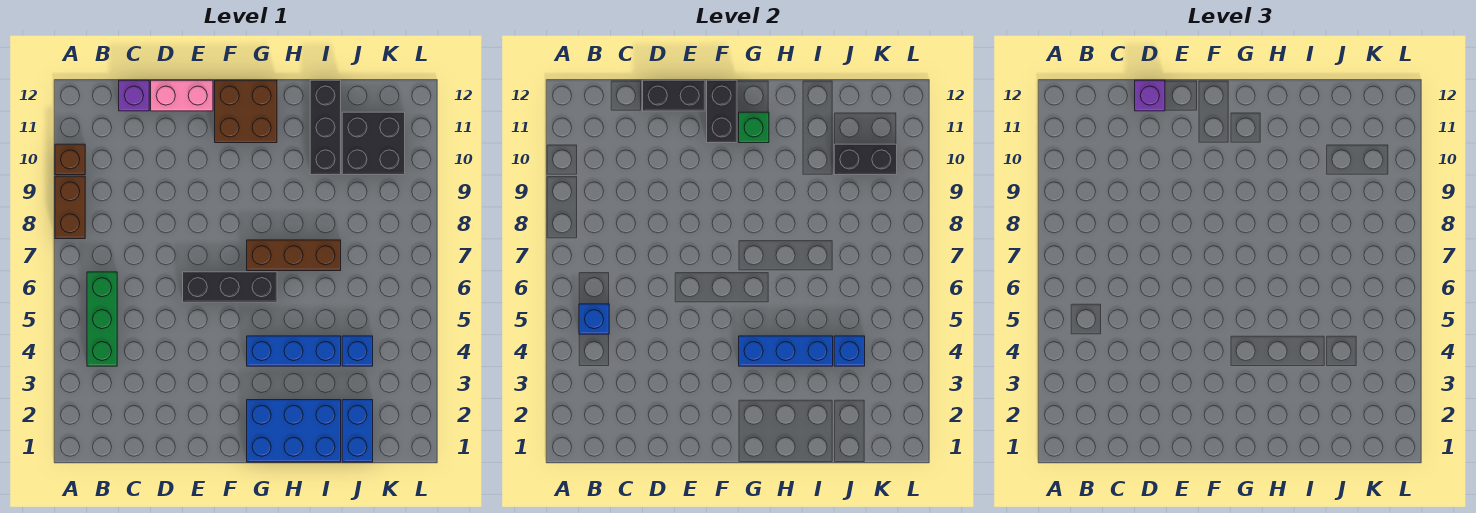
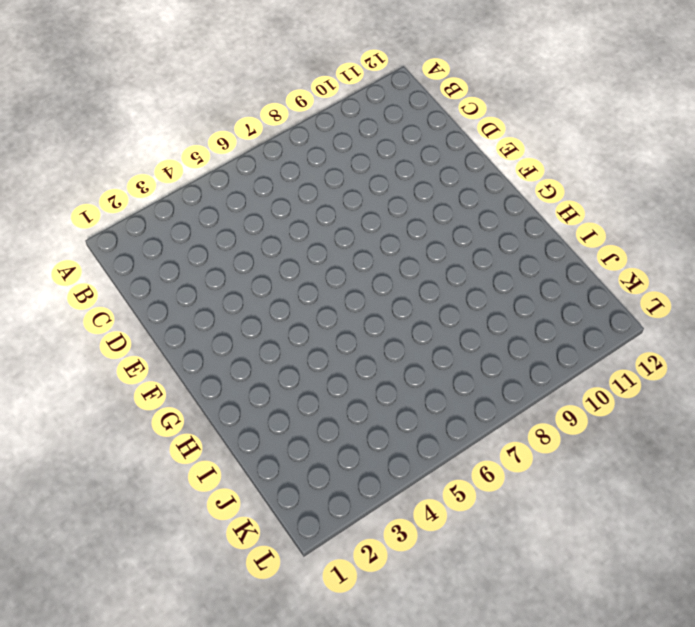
none -> brown 1x2 brick [55,176,85,239]
none -> brown 1x1 brick [55,144,85,175]
none -> green 1x3 brick [87,272,117,366]

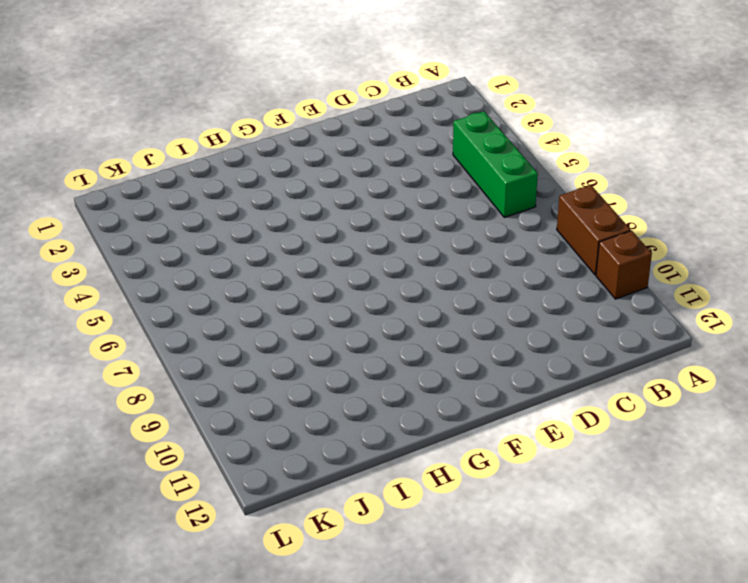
none -> purple 1x1 brick [119,80,149,111]
none -> pink 1x2 brick [151,80,213,111]
none -> black 1x3 brick [183,272,277,302]

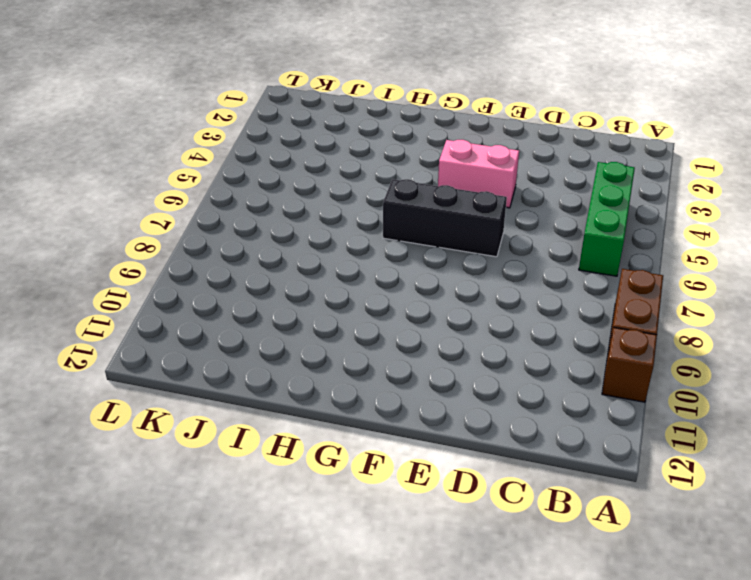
pink 1x2 brick [438,140,519,208] -> pink 1x2 brick moved to [151,80,213,111]
none -> purple 1x1 brick [119,80,149,111]
none -> brown 2x2 brick [215,80,277,143]
none -> blue 2x3 brick [247,400,341,462]

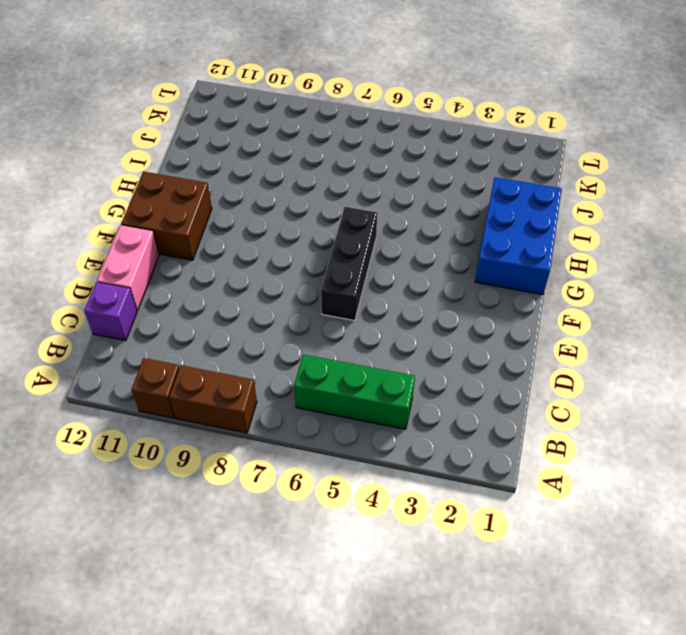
none -> blue 1x3 brick [247,336,341,366]
none -> brown 1x3 brick [247,240,341,271]
none -> black 1x3 brick [310,80,341,175]

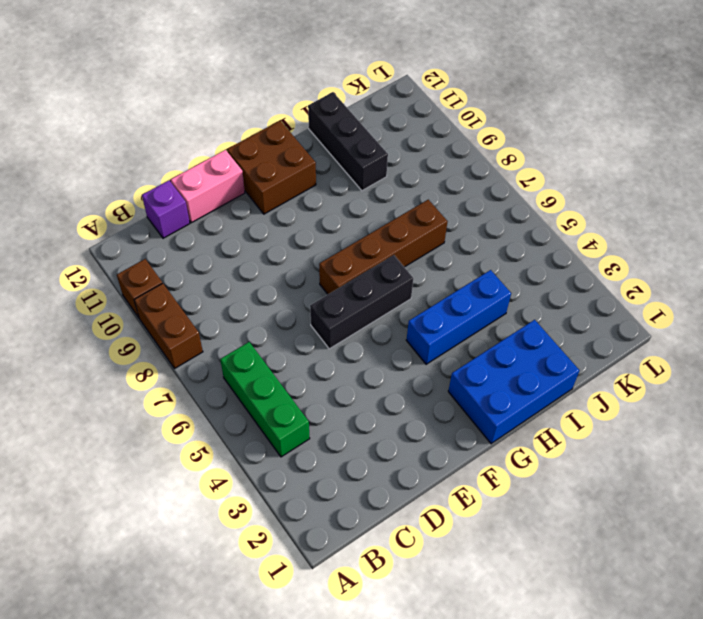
brown 1x4 brick [319,200,448,294] -> brown 1x3 brick [247,240,341,271]
none -> blue 1x2 brick [342,400,373,462]
none -> blue 1x1 brick [342,336,373,366]
none -> black 2x2 brick [342,112,405,175]

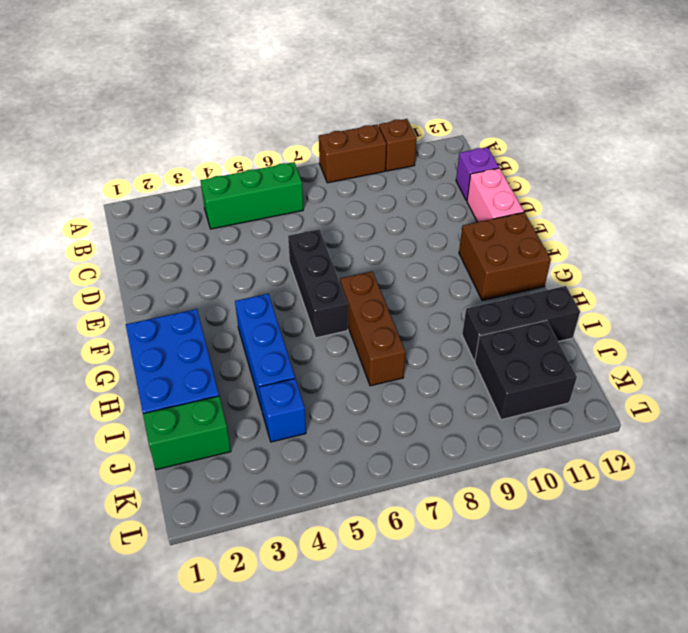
green 1x2 brick [143,396,231,470] -> blue 1x2 brick [342,400,373,462]
none -> blue 1x1 brick [579,304,609,334]
none -> black 1x2 brick [643,80,705,111]
none -> black 1x2 brick [707,80,737,143]

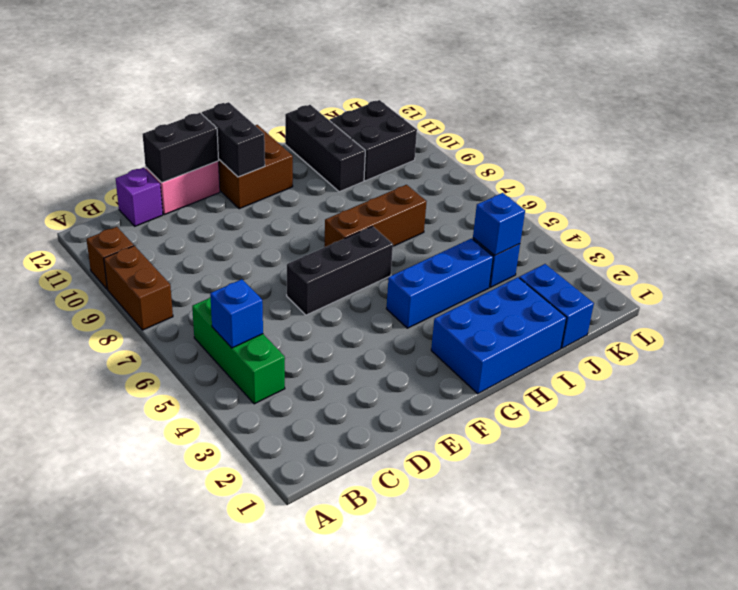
none -> blue 1x3 brick [739,336,833,366]
none -> green 1x1 brick [739,112,769,143]
none -> black 1x2 brick [834,144,897,175]

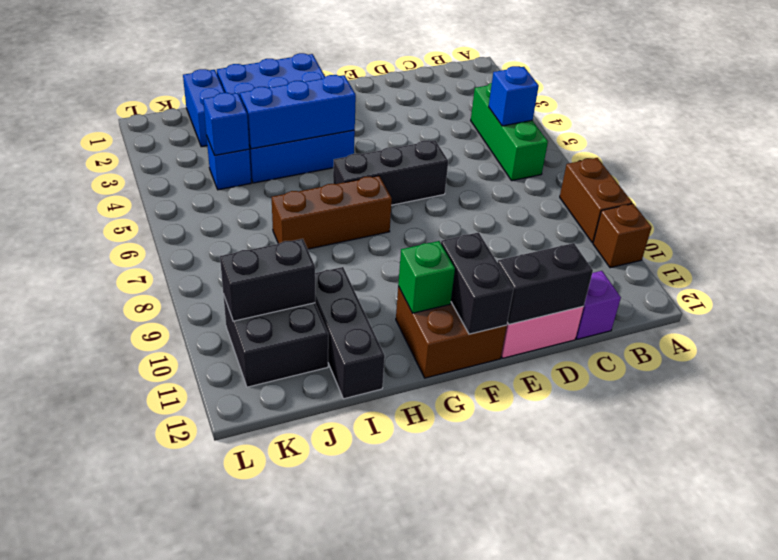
none -> purple 1x1 brick [1135,80,1165,111]

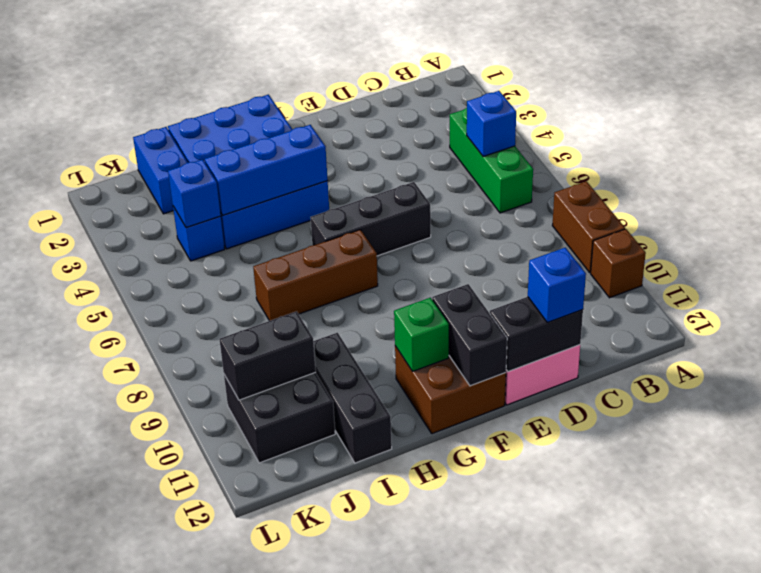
blue 1x1 brick [528,248,586,323] -> purple 1x1 brick [1135,80,1165,111]
none -> purple 1x1 brick [119,80,149,111]

